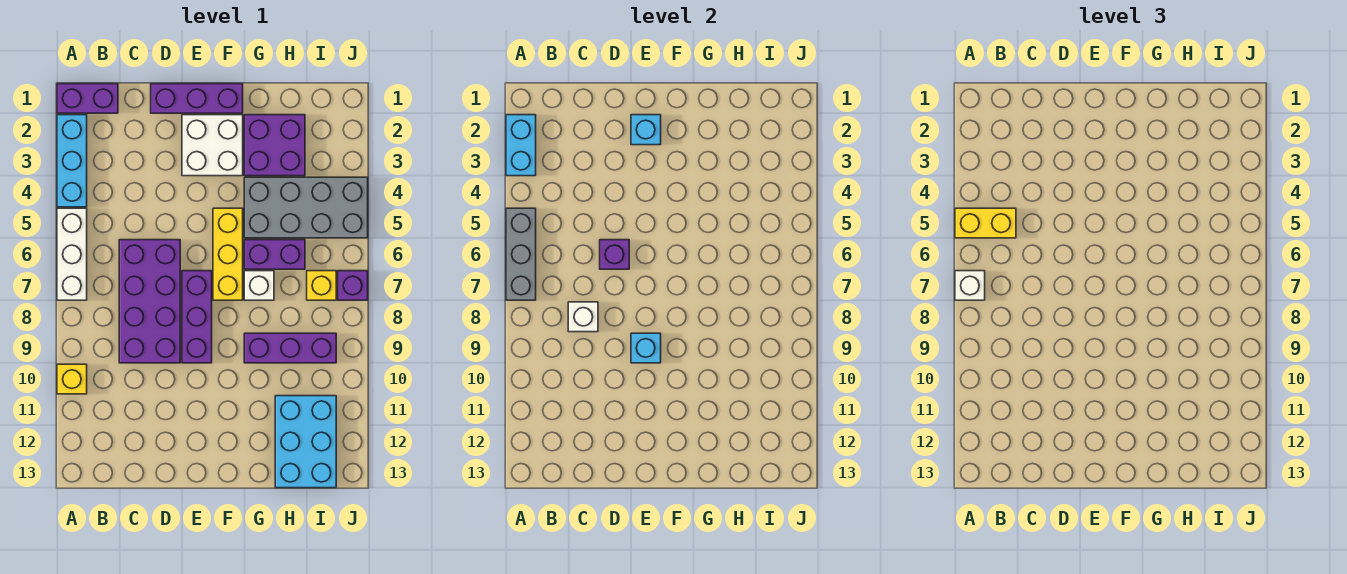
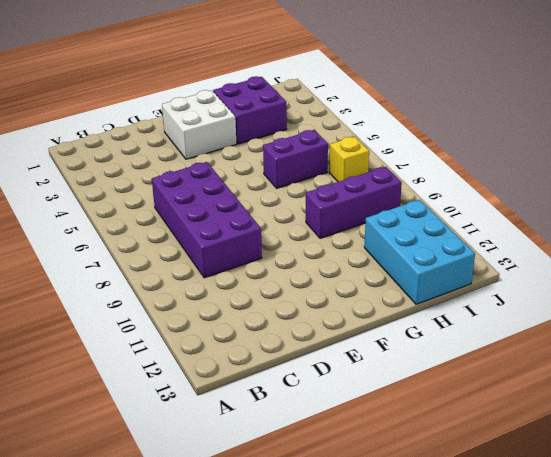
none -> purple 1x2 brick [57,84,118,113]
none -> cyan 1x3 brick [57,115,87,207]
none -> white 1x3 brick [57,208,87,300]

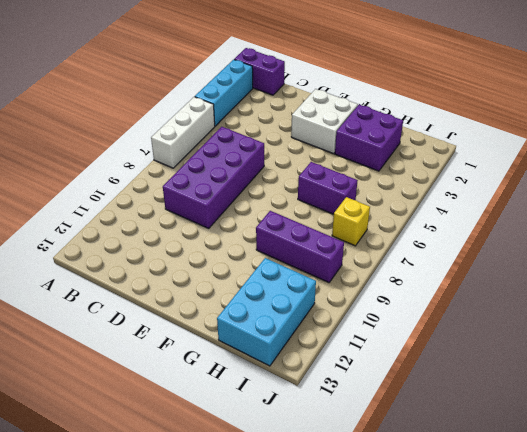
none -> yellow 1x1 brick [57,364,87,394]
none -> purple 1x3 brick [151,84,243,113]
none -> purple 1x3 brick [182,271,212,363]

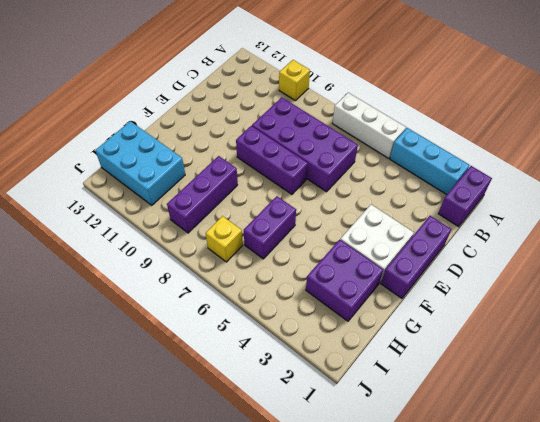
none -> yellow 1x3 brick [213,208,243,300]
none -> grey 2x4 brick [244,177,368,238]
none -> white 1x1 brick [244,271,274,300]

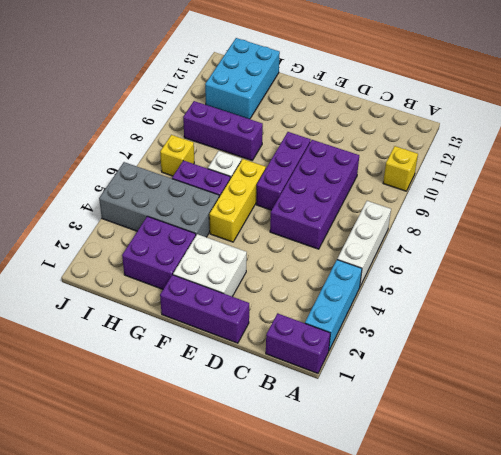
none -> purple 1x1 brick [338,271,368,300]
none -> cyan 1x2 brick [506,115,536,176]
none -> grey 1x3 brick [506,208,536,300]

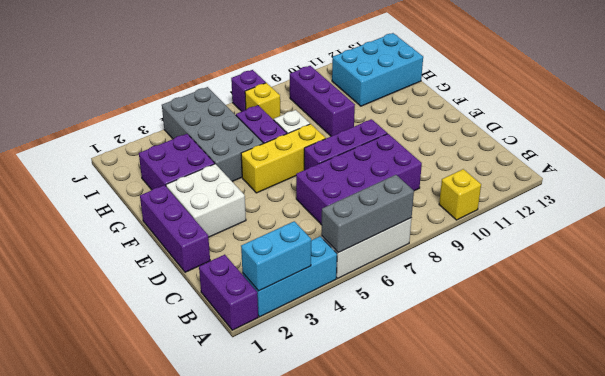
none -> white 1x1 brick [568,302,598,332]
none -> purple 1x1 brick [600,240,629,269]
none -> cyan 1x1 brick [631,115,661,145]

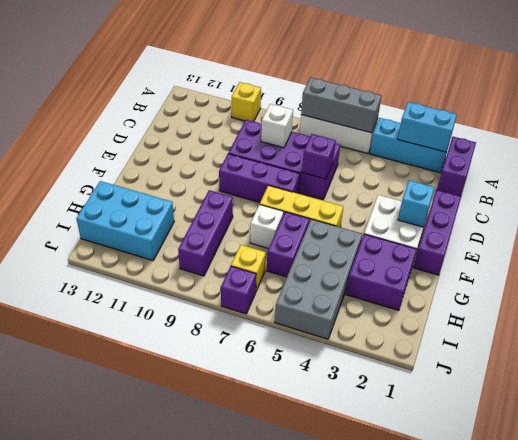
none -> cyan 1x1 brick [631,333,661,363]
none -> yellow 1x2 brick [955,208,1016,238]
none -> white 1x1 brick [955,271,985,300]

